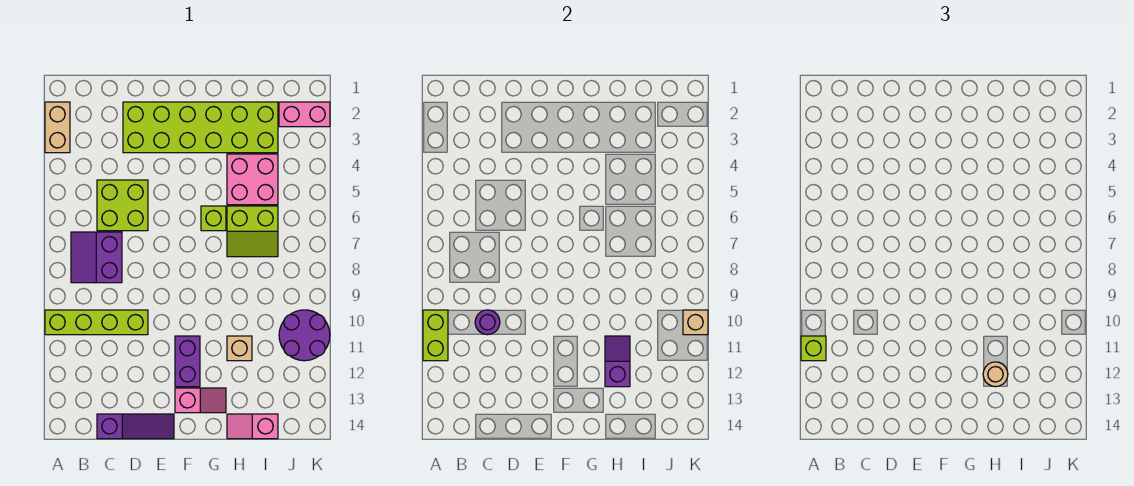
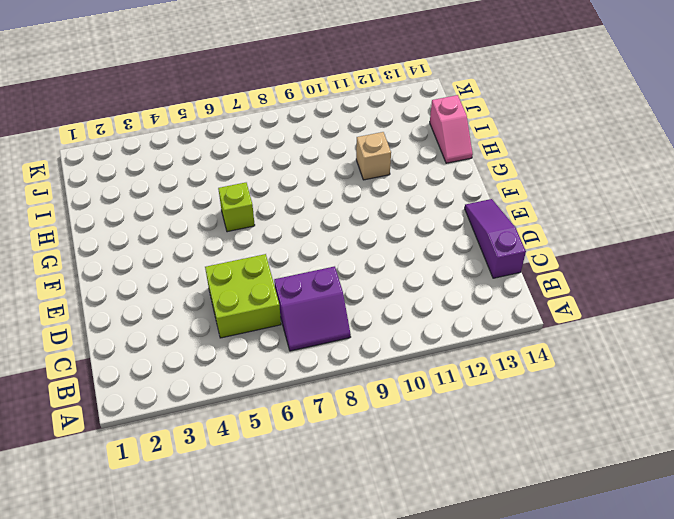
none -> tan 1x2 brick [45,102,70,153]
none -> lime 1x4 brick [45,310,148,335]
none -> lime 2x6 brick [123,102,278,153]

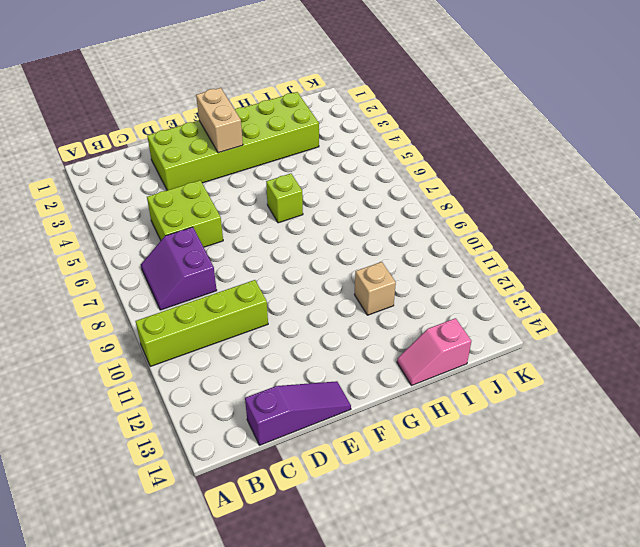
tan 1x2 brick [196,88,243,153] -> tan 1x2 brick moved to [45,102,70,153]
none -> purple 1x2 brick [175,336,200,387]
none -> pink 1x2 slope [175,388,226,413]
none -> pink 2x2 brick [227,154,278,205]

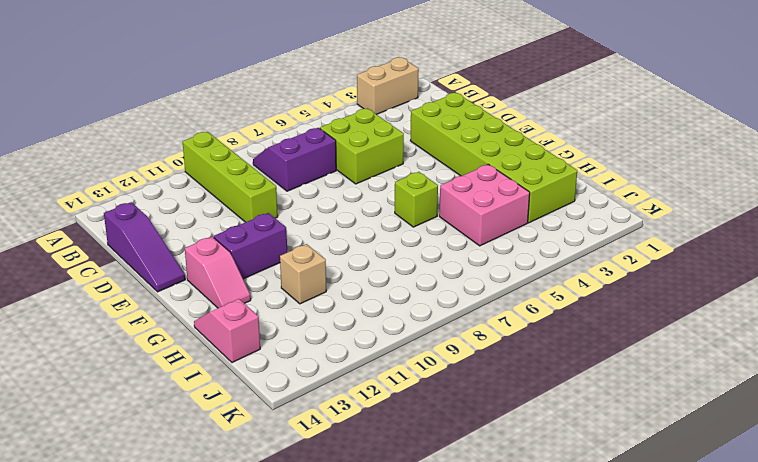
none -> lime 2x2 slope [227,206,278,257]
none -> pink 1x2 brick [279,102,330,127]
none -> purple 2x2 round brick [279,310,330,361]

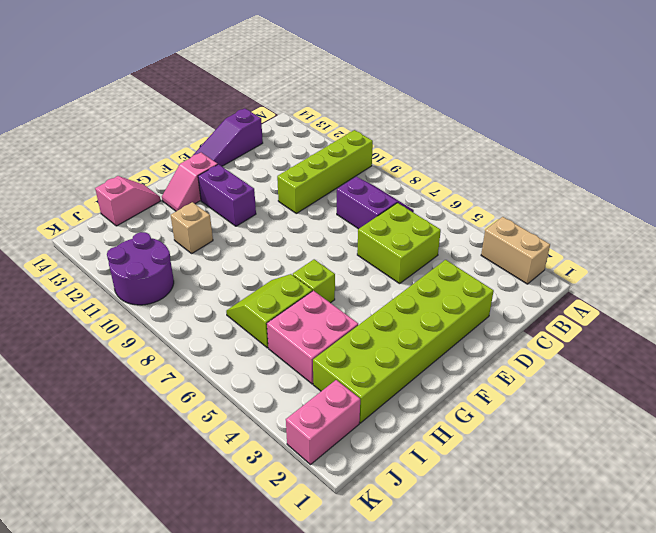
none -> lime 1x2 brick [423,310,448,361]
none -> purple 1x1 round brick [475,310,500,335]
none -> purple 1x2 slope [605,336,630,387]

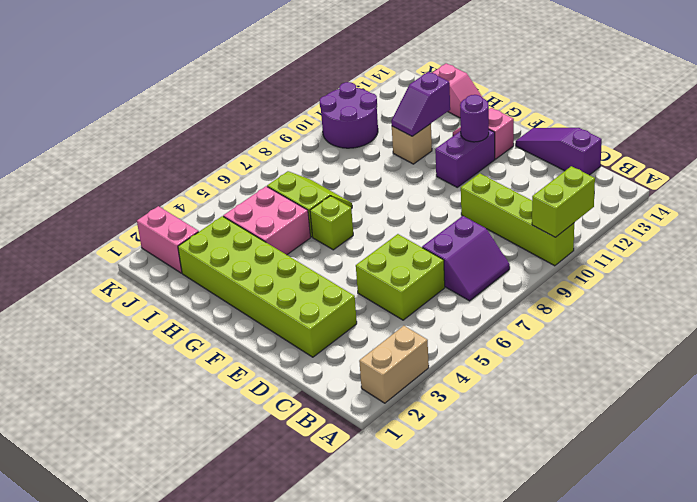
purple 1x1 round brick [460,95,489,142] -> purple 1x1 round brick moved to [475,310,500,335]
none -> tan 1x1 brick [683,310,708,335]
none -> lime 1x1 brick [801,336,826,361]
none -> tan 1x1 round brick [983,362,1008,387]

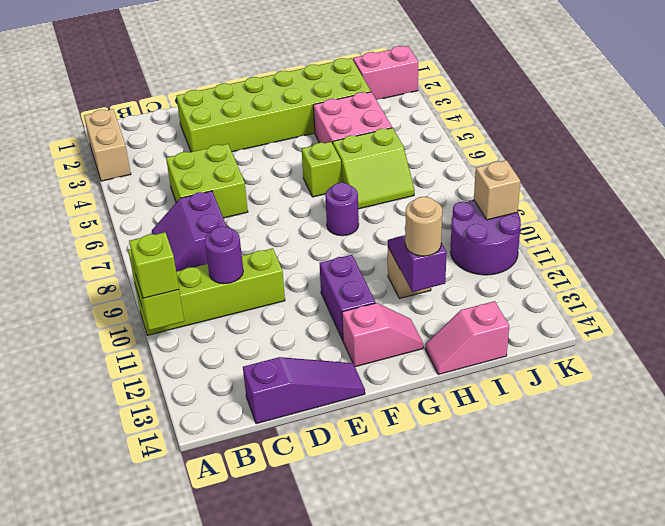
purple 1x1 round brick [325,183,359,236] -> none

